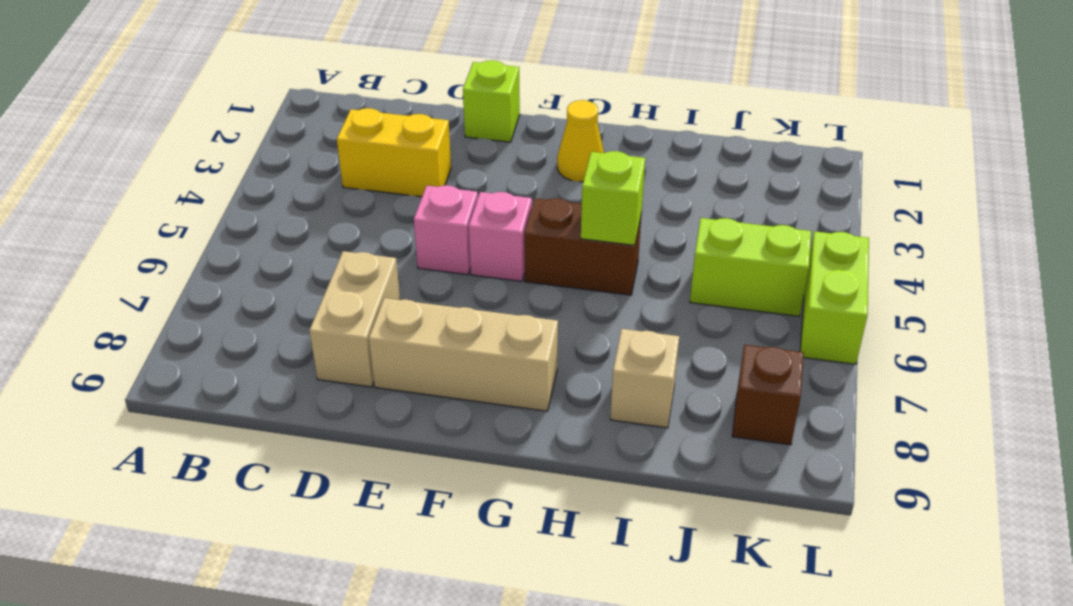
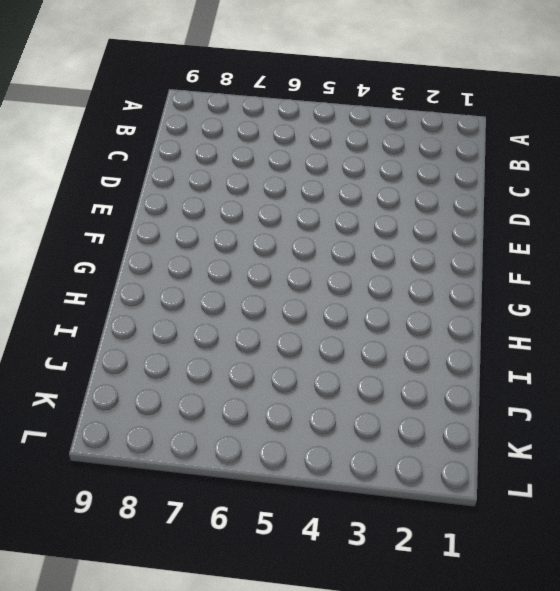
none -> yellow 1x2 brick [337,108,451,197]
none -> tan 1x2 brick [309,251,400,387]
none -> lime 1x1 brick [463,60,520,142]

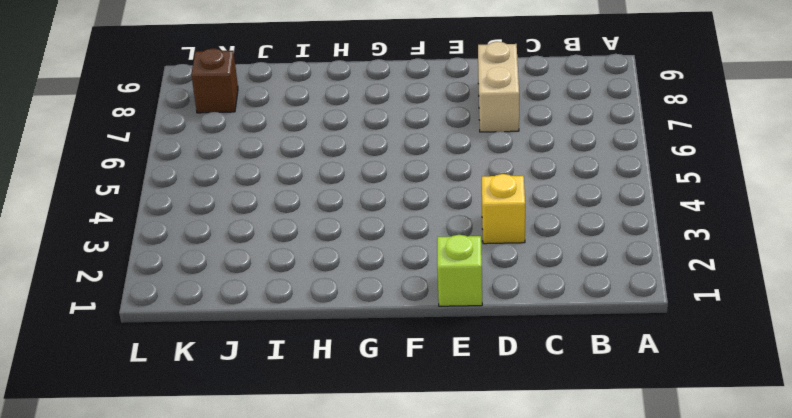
yellow 1x1 brick [482,174,525,244] -> yellow 1x2 brick [337,108,451,197]
none -> pink 1x1 brick [414,185,478,275]
none -> tan 1x3 brick [369,298,558,411]
none -> pink 1x1 brick [469,192,532,281]

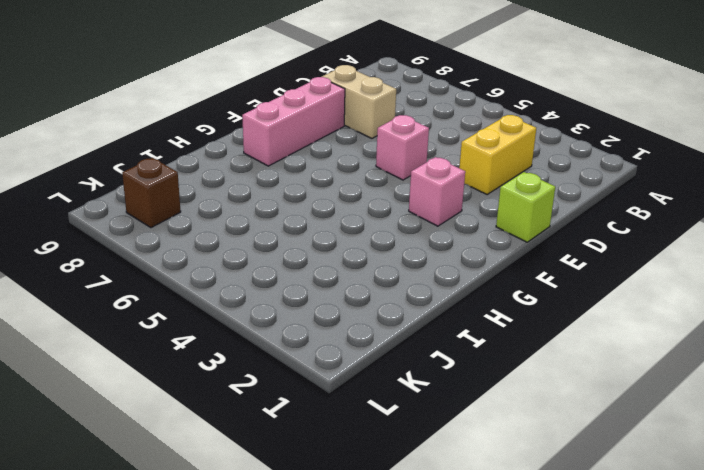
pink 1x3 brick [242,77,345,166] -> tan 1x3 brick [369,298,558,411]
pink 1x1 brick [409,157,465,226] -> pink 1x1 brick moved to [469,192,532,281]
none -> yellow 1x1 cone [557,100,604,182]
none -> brown 1x2 brick [524,198,642,295]
none -> tan 1x1 brick [610,329,679,428]

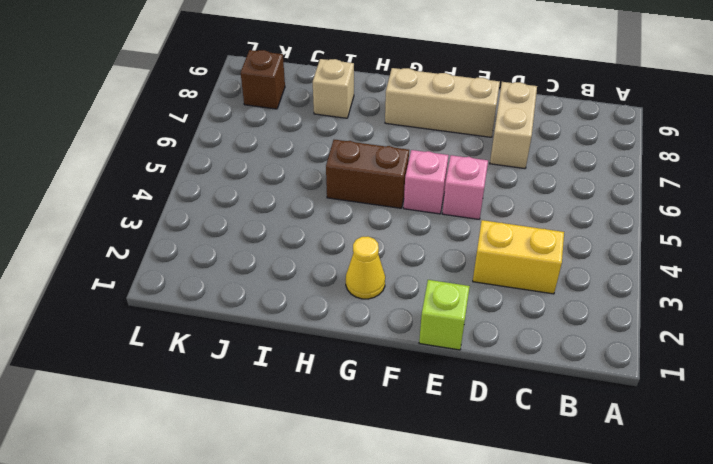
none -> lime 1x2 brick [690,218,811,316]
none -> lime 1x2 brick [800,231,869,364]
none -> lime 1x1 brick [581,151,645,245]

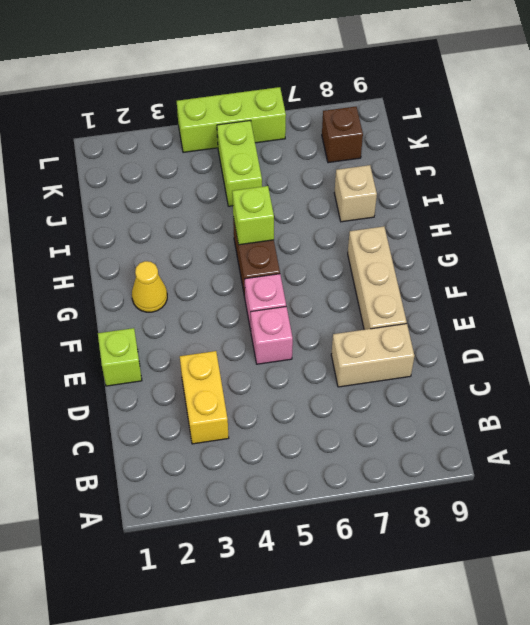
lime 1x3 brick [177,87,286,152] -> lime 1x2 brick [800,231,869,364]

